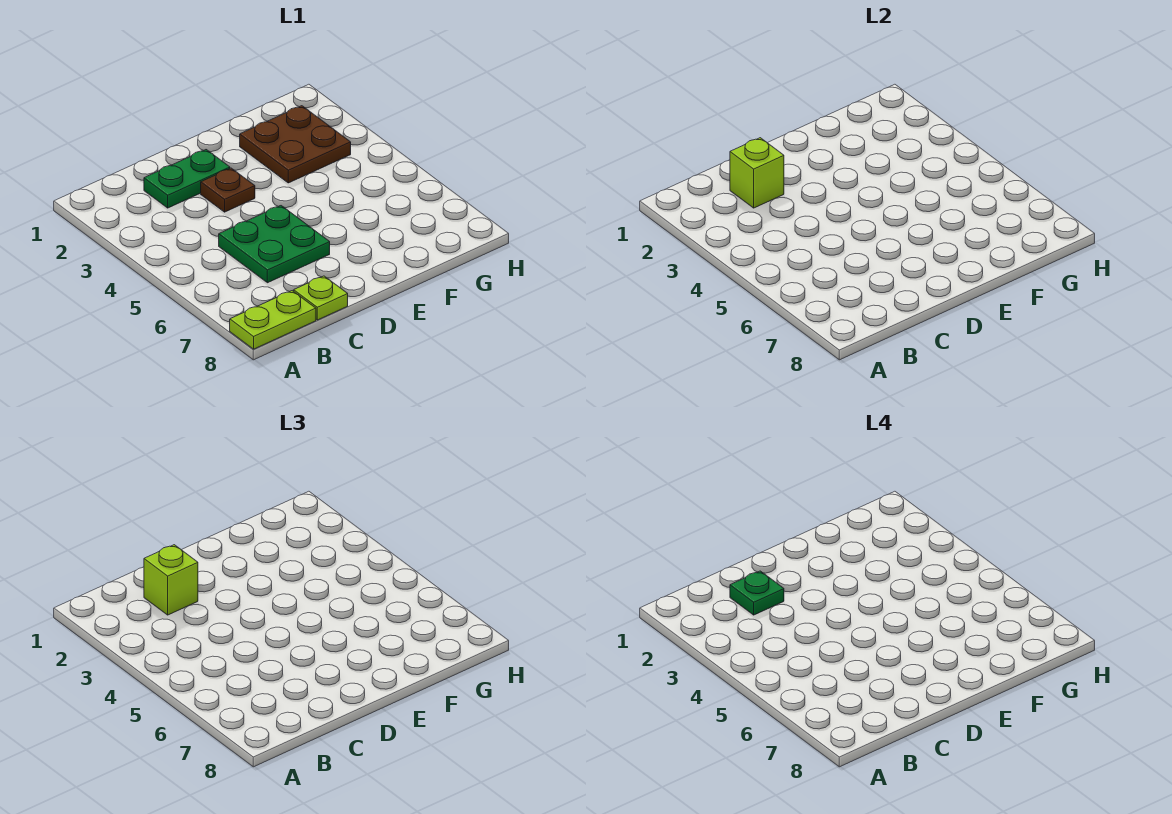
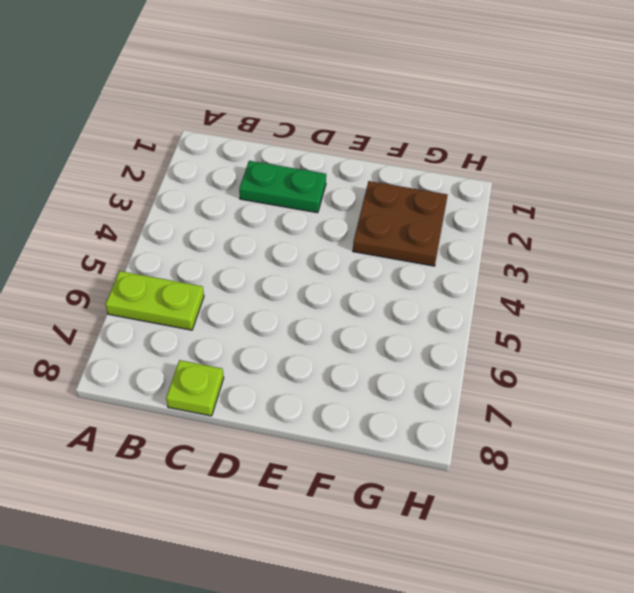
lime 1x2 plate [105,271,204,330] -> lime 1x2 plate moved to [230,291,316,349]
none -> green 2x2 plate [219,206,330,283]
none -> brown 1x1 plate [201,168,255,212]

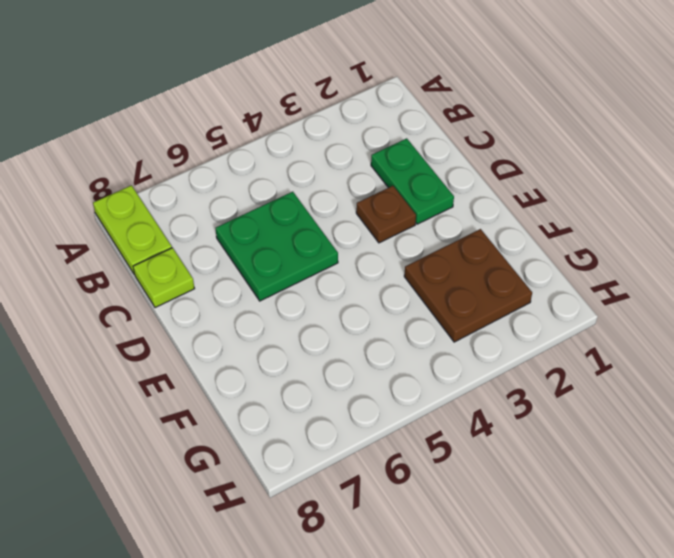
none -> lime 1x1 brick [730,138,784,208]
none -> lime 1x1 brick [144,545,198,615]

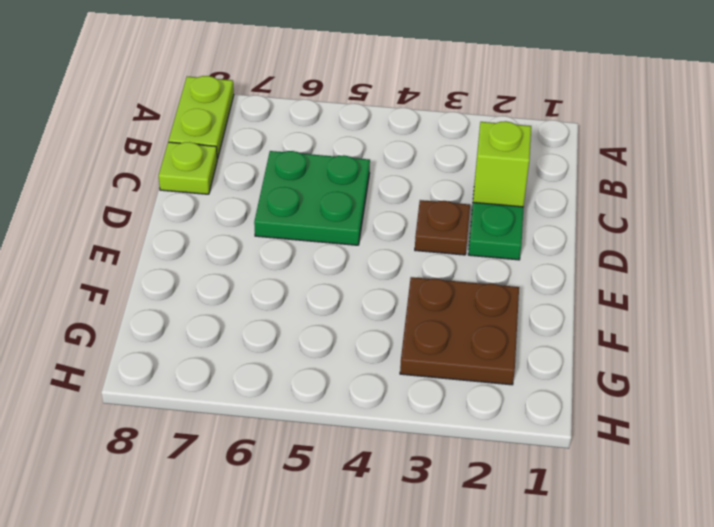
none -> lime 1x1 brick [144,545,198,615]
none -> green 1x1 plate [730,571,784,615]

